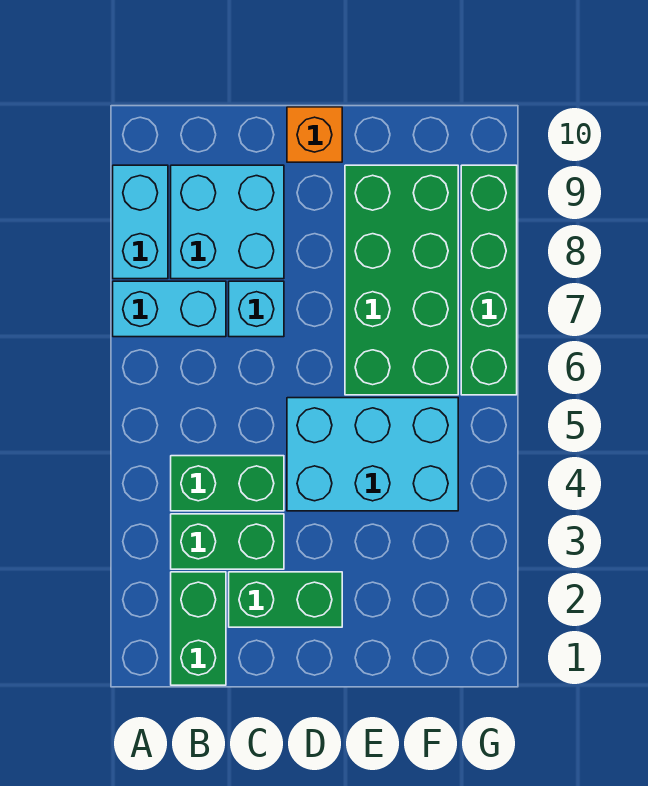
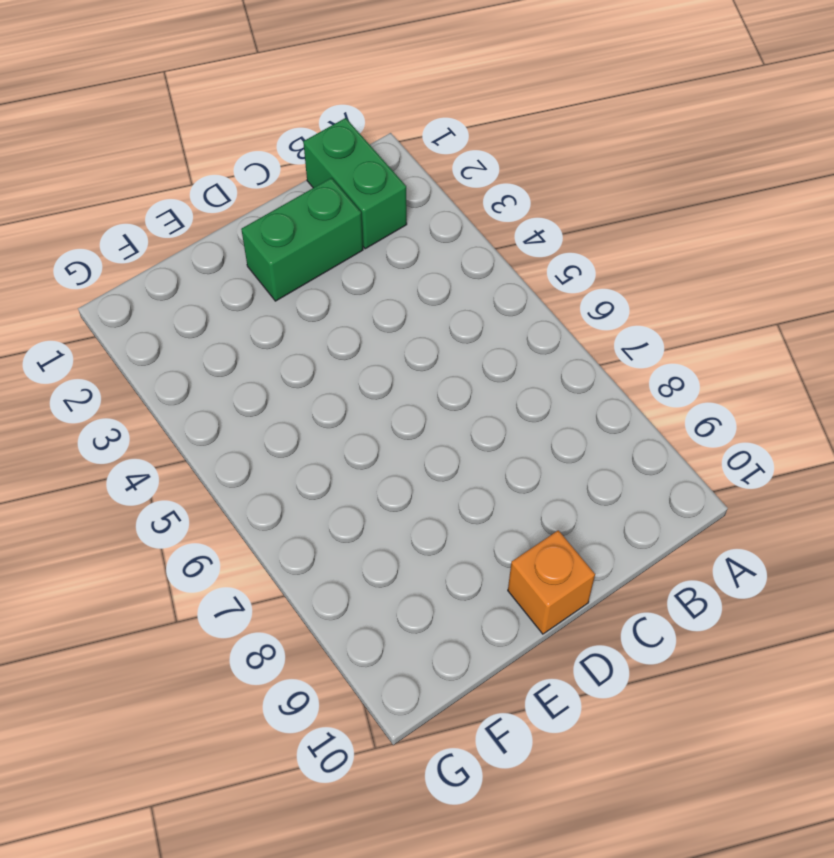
none -> cyan 1x2 brick [113,281,226,337]
none -> cyan 1x2 brick [113,165,168,279]
none -> green 1x2 brick [171,514,284,569]

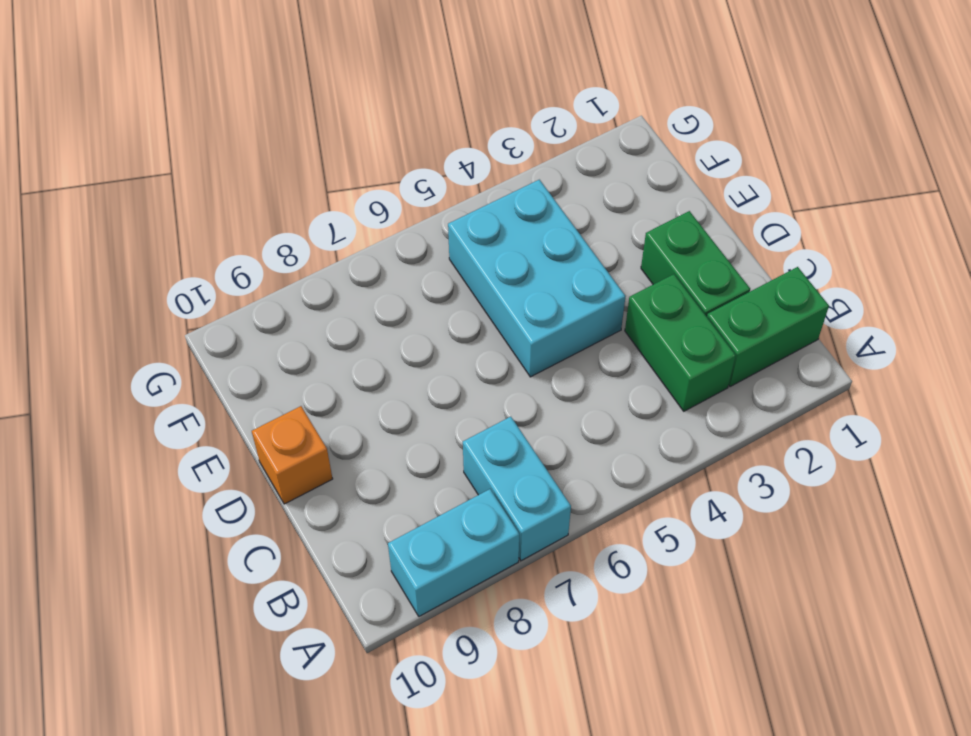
none -> green 1x2 brick [171,456,284,511]
none -> cyan 2x2 brick [171,165,284,279]
none -> cyan 1x1 brick [229,281,284,337]

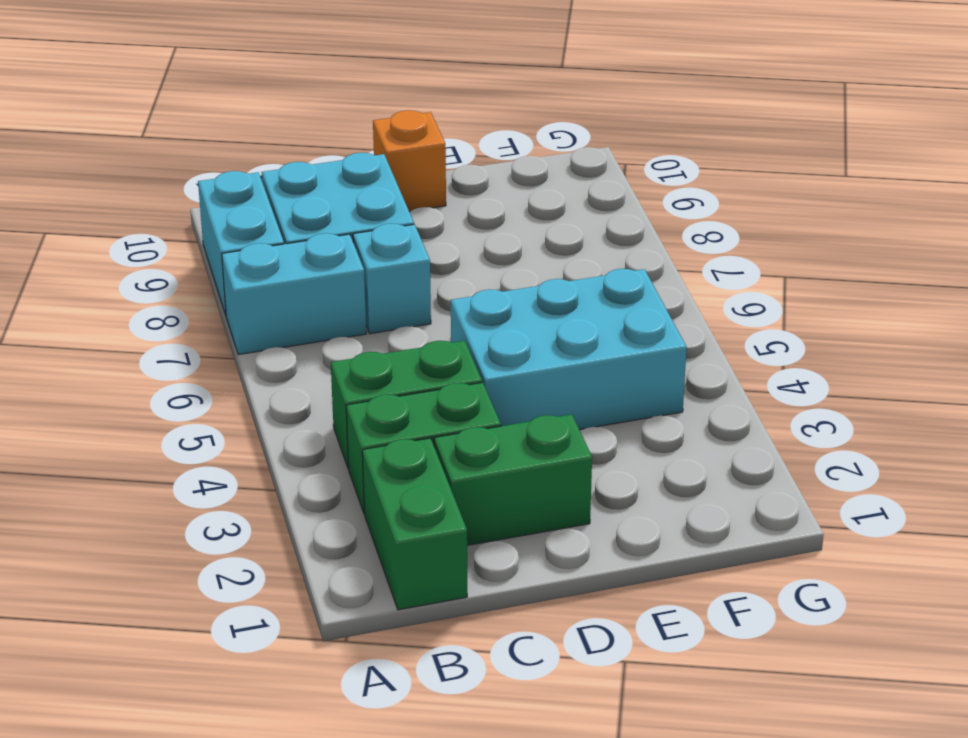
none -> green 2x4 brick [345,165,458,395]
none -> green 1x4 brick [461,165,517,395]

